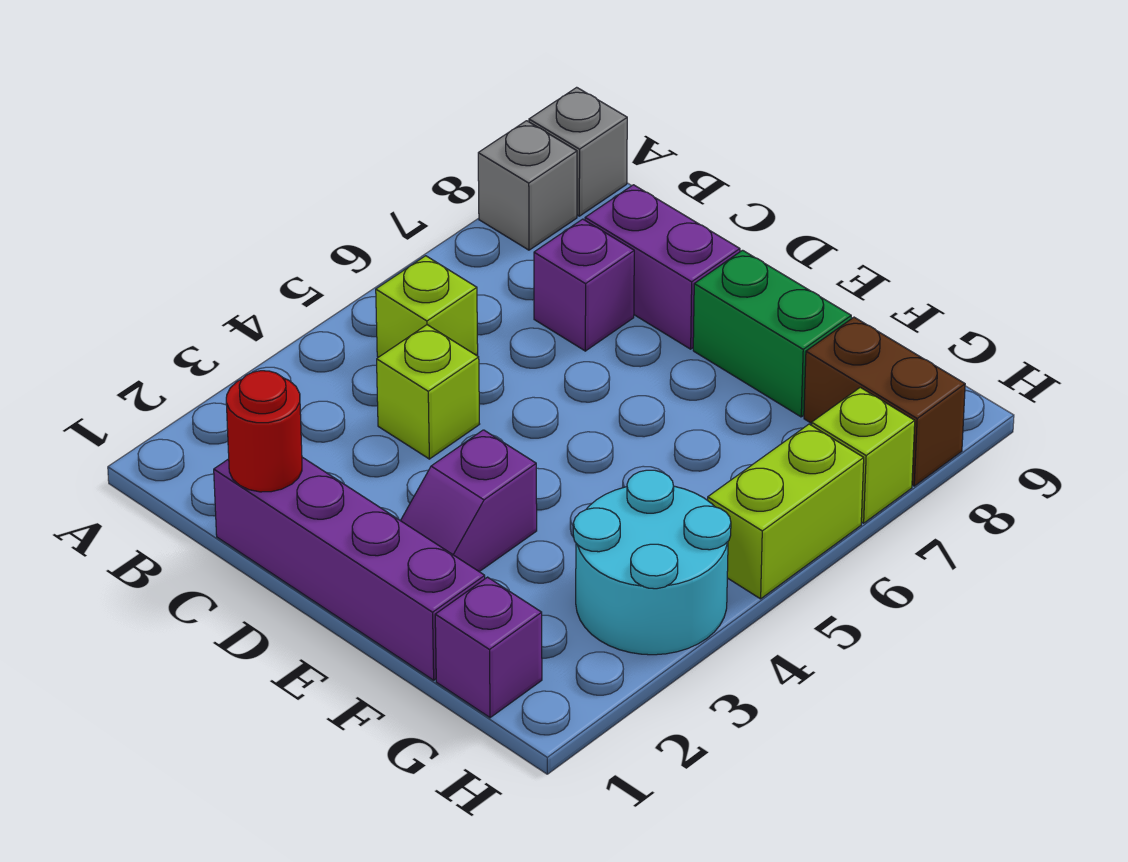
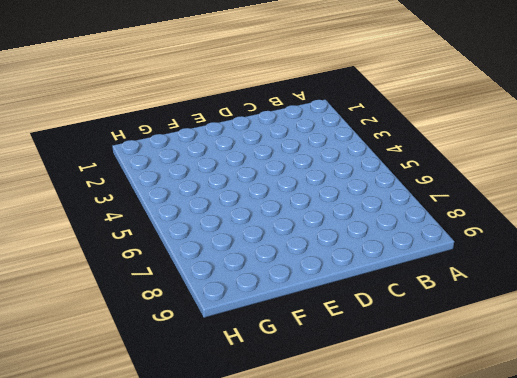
none -> grey 1x1 brick [478,121,577,250]
none -> grey 1x1 brick [529,87,627,216]
none -> lime 1x1 brick [376,256,478,357]

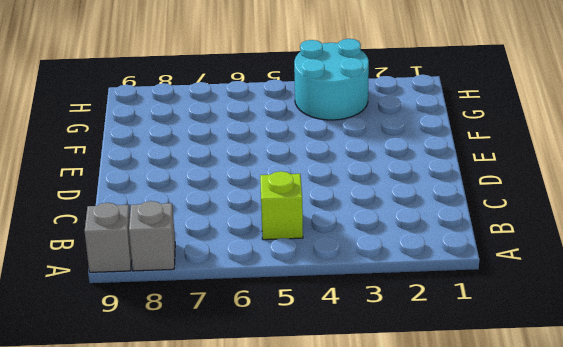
none -> purple 1x4 brick [214,457,485,680]
none -> lime 1x1 brick [377,325,479,459]
none -> purple 1x1 brick [534,219,634,351]

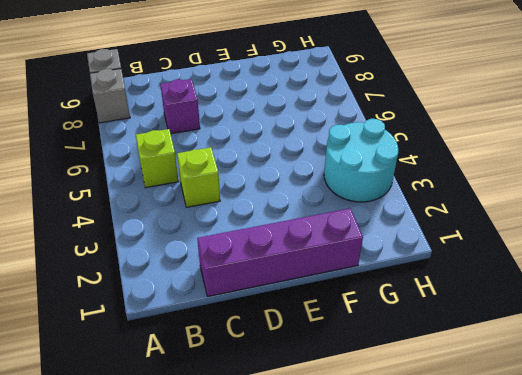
none -> purple 1x2 brick [585,185,740,349]
none -> purple 1x2 slope [401,430,537,572]
none -> green 1x2 brick [693,250,851,417]

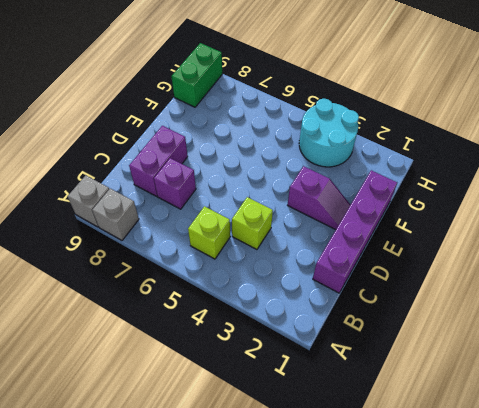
green 1x2 brick [172,43,222,107] -> green 1x2 brick moved to [693,250,851,417]
none -> purple 1x1 brick [435,577,542,718]
none -> brown 1x2 brick [804,317,965,486]
none -> lime 1x2 brick [708,424,864,599]

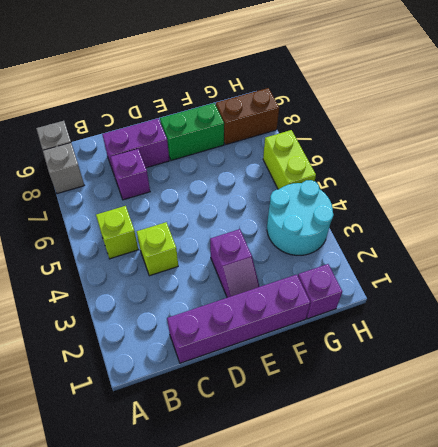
none -> lime 1x1 brick [812,387,915,523]
none -> red 1x1 round brick [226,371,302,492]

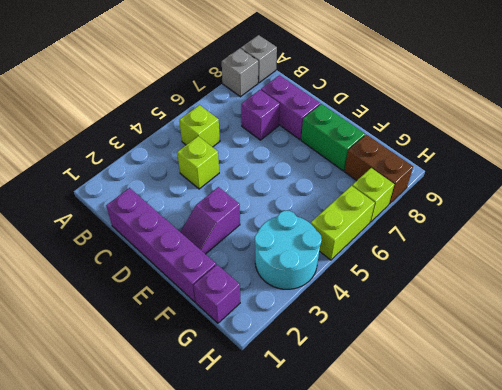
none -> red 1x1 round brick [226,371,302,492]

